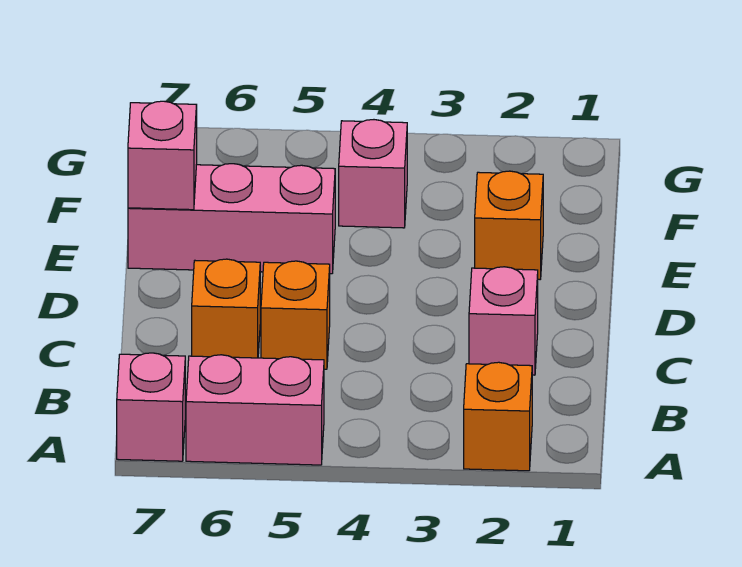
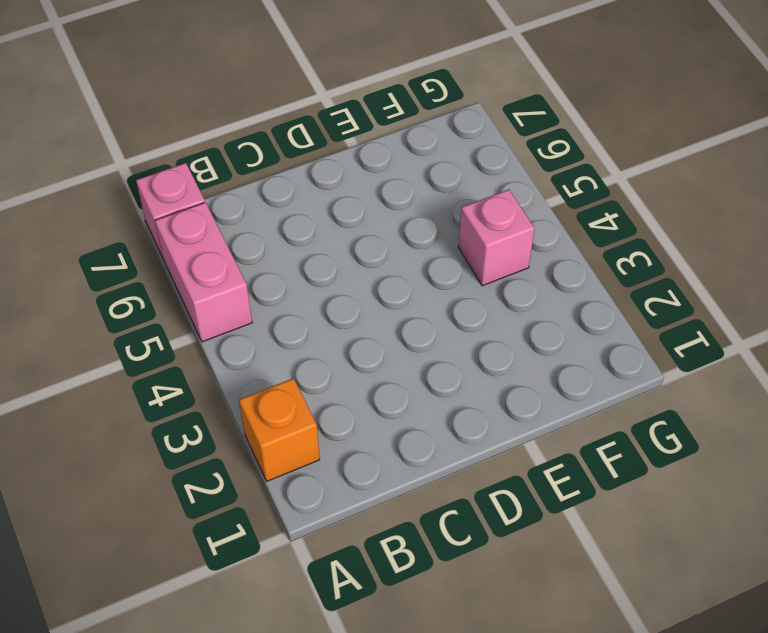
none -> pink 1x1 brick [469,267,538,375]
none -> orange 1x1 brick [261,261,330,369]

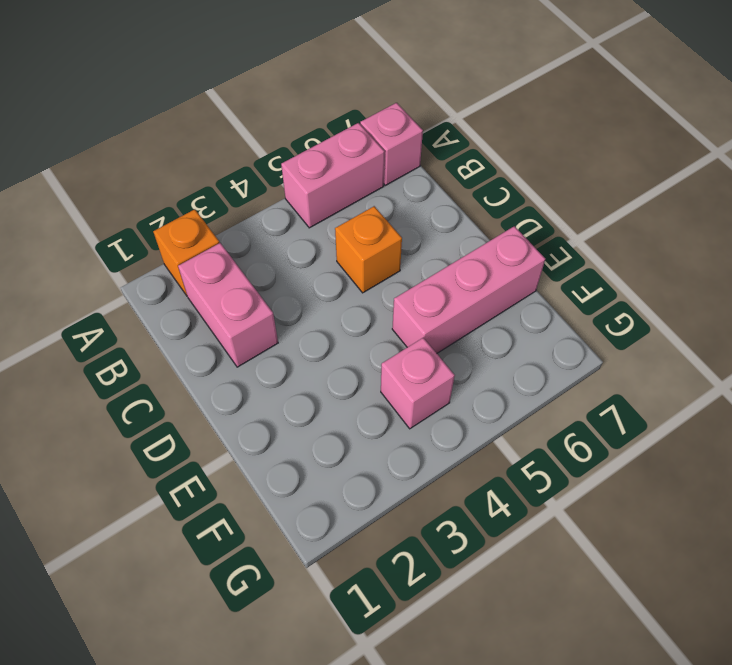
pink 1x2 brick [178,243,278,367] -> pink 1x1 brick [469,267,538,375]
none -> orange 1x1 brick [192,259,260,358]
none -> orange 1x1 brick [475,171,543,279]

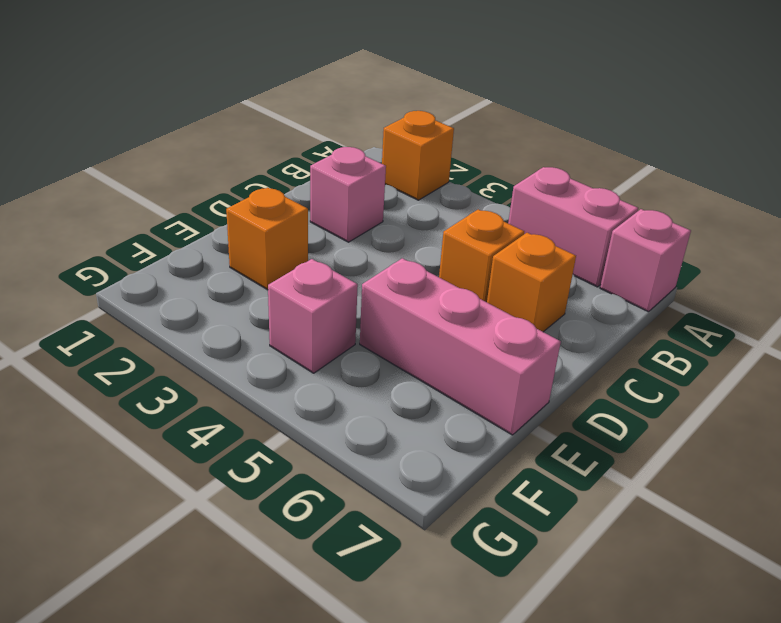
none -> pink 1x1 brick [128,101,197,210]

